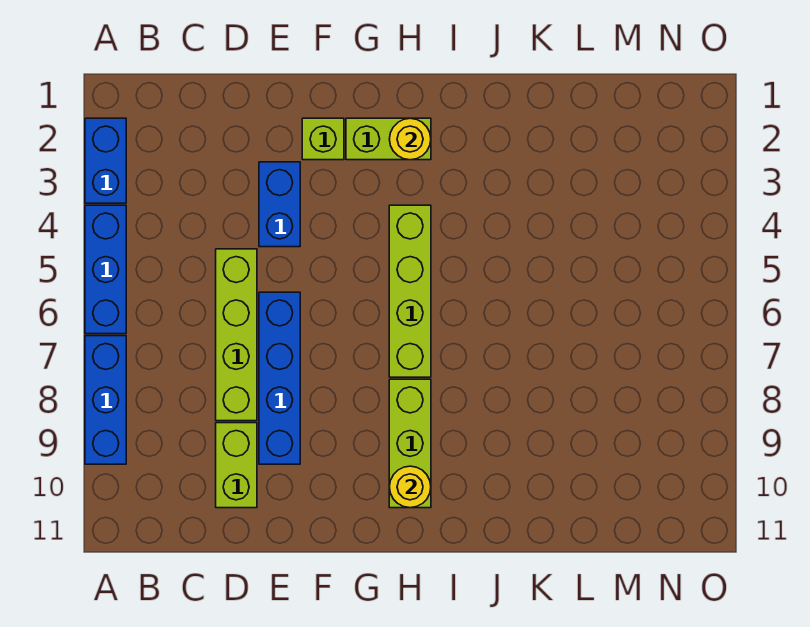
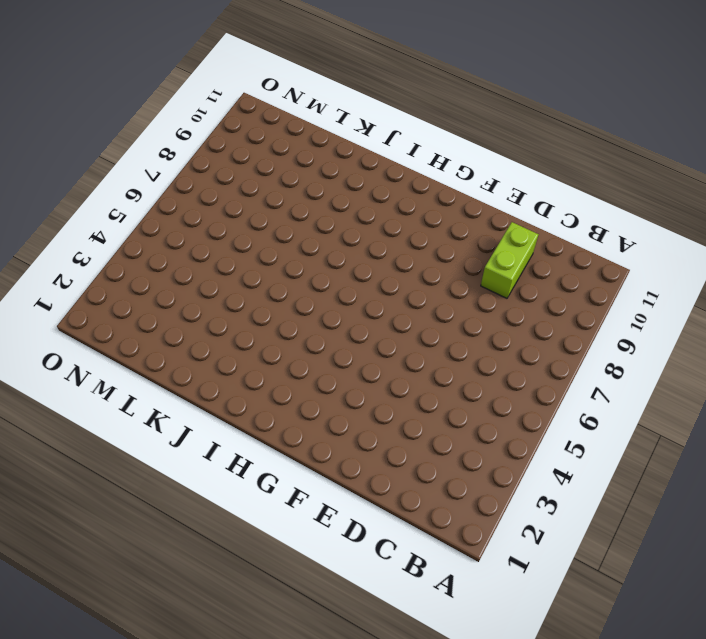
none -> blue 1x2 brick [85,118,126,203]
none -> blue 1x3 brick [85,205,126,334]
none -> blue 1x3 brick [85,336,126,464]

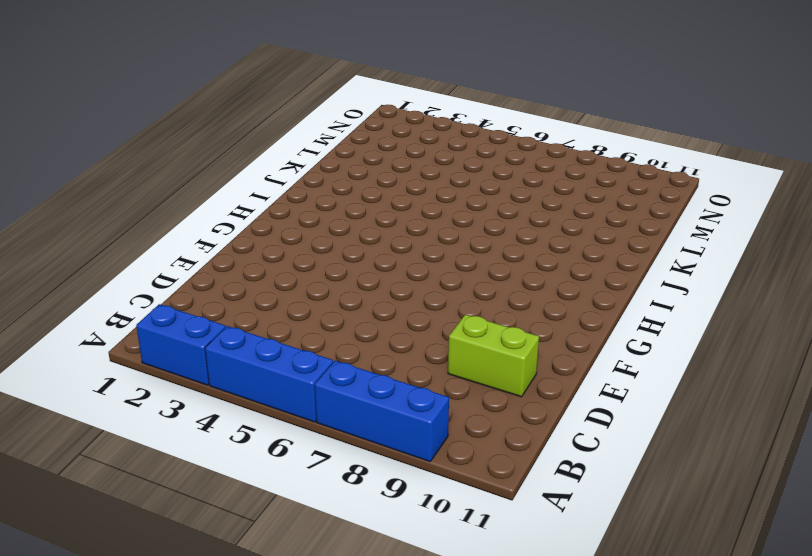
none -> lime 1x4 brick [216,249,257,421]
none -> blue 1x2 brick [259,162,300,247]
none -> blue 1x4 brick [259,292,300,464]

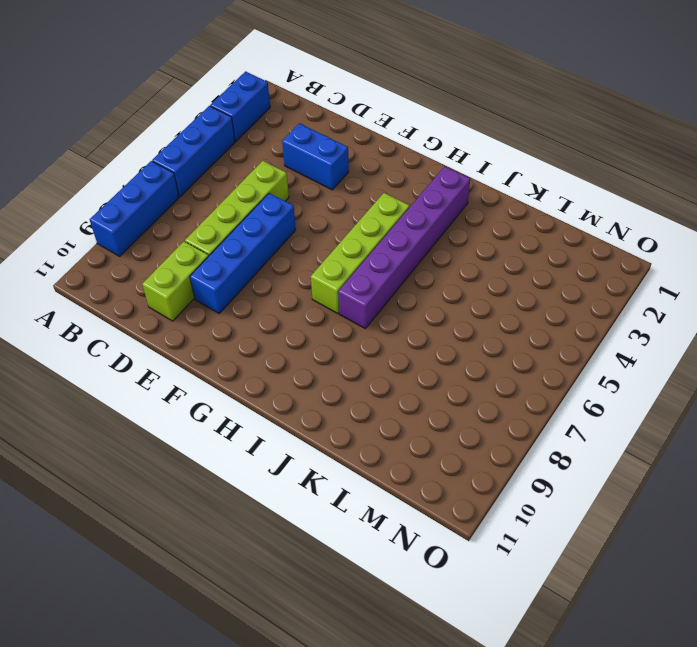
blue 1x2 brick [282,123,349,190] -> blue 1x2 brick turned to [259,162,300,247]
purple 1x6 brick [338,166,470,329] -> none
none -> lime 1x1 brick [302,118,344,160]
none -> lime 1x2 brick [346,118,431,160]
none -> lime 1x3 brick [389,379,431,508]

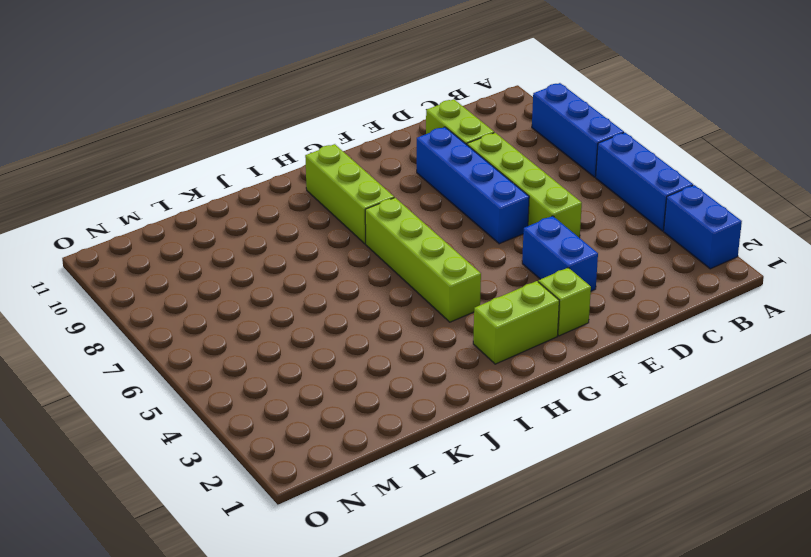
none -> yellow 1x1 round brick [390,118,431,160]
none -> yellow 1x1 round brick [389,466,431,508]

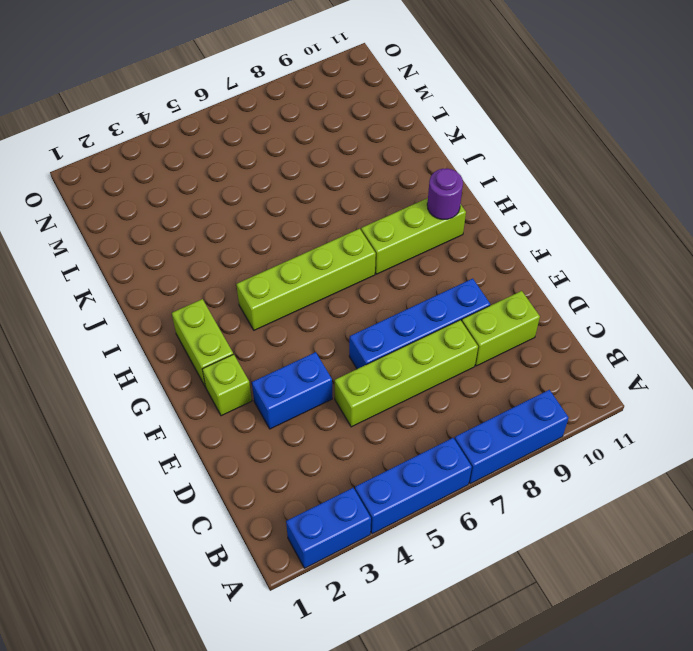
purple 1x1 round brick [427,168,463,219] -> yellow 1x1 round brick [389,466,431,508]
none -> yellow 1x1 round brick [390,118,431,160]

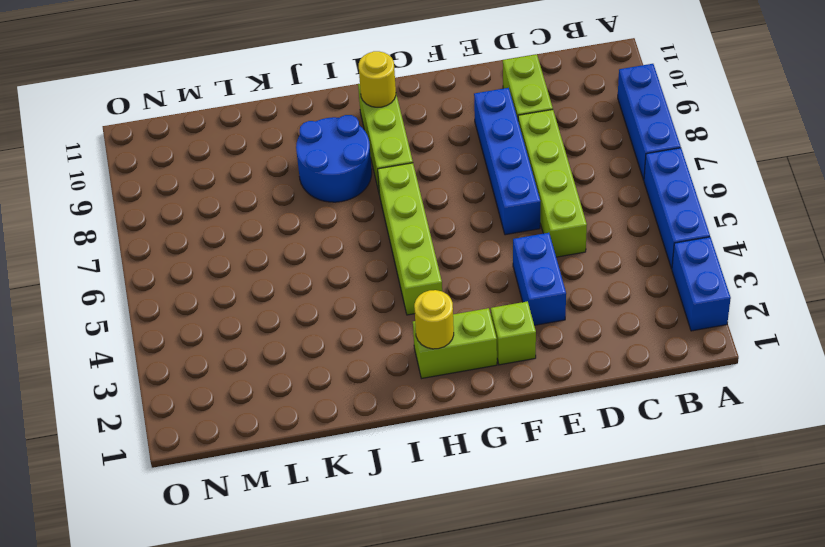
blue 2x2 round brick [296,115,372,202] -> none

